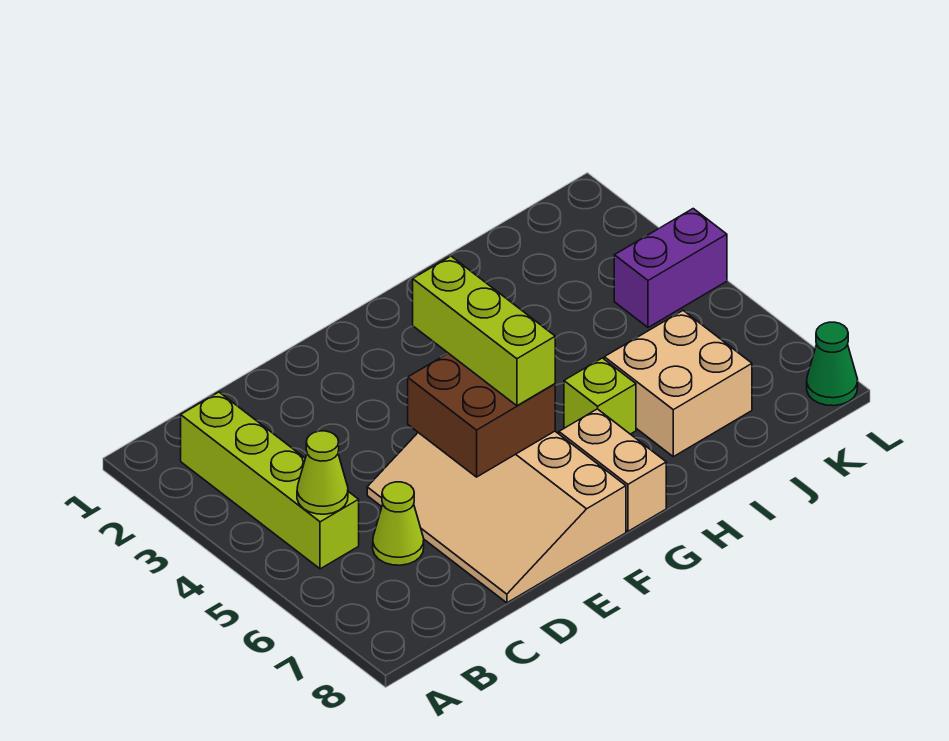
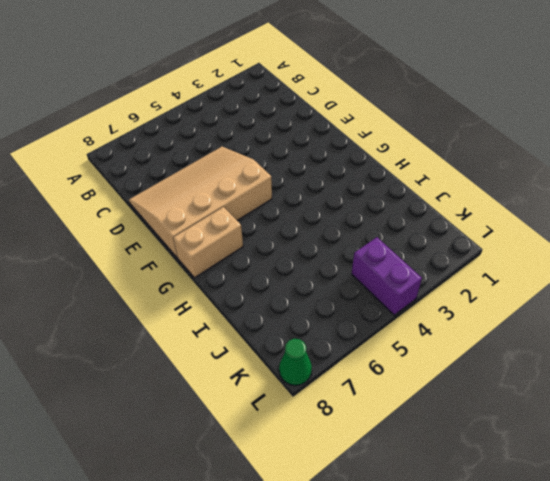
none -> lime 1x4 brick [181,392,359,569]
none -> lime 1x1 cone [373,482,424,565]

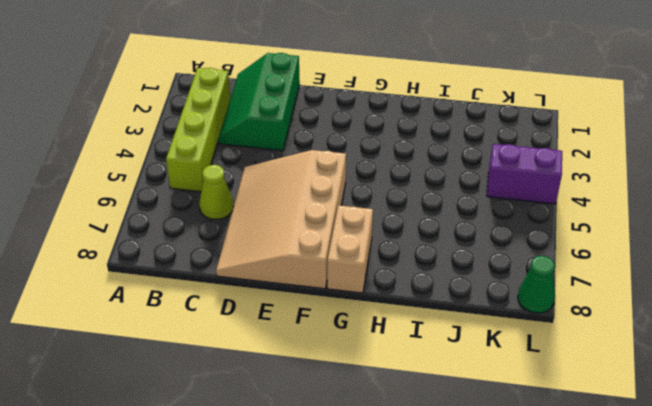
green 2x3 slope [218,53,300,151] -> none
none -> lime 1x1 brick [564,358,636,434]
none -> tan 2x2 brick [604,311,752,457]

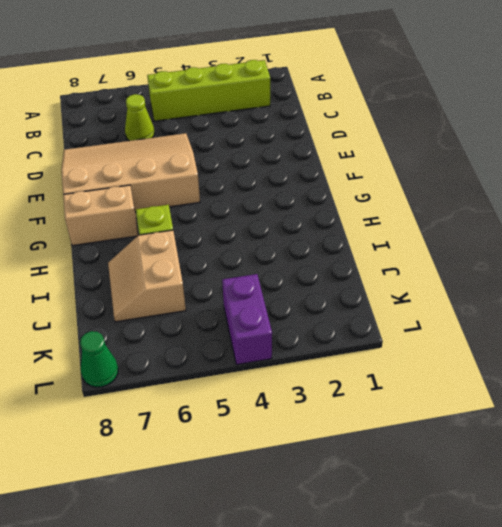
tan 2x2 slope [108,230,186,322] -> tan 2x2 brick [604,311,752,457]
none -> lime 1x1 cone [297,431,348,514]
none -> brown 2x2 brick [408,353,555,477]

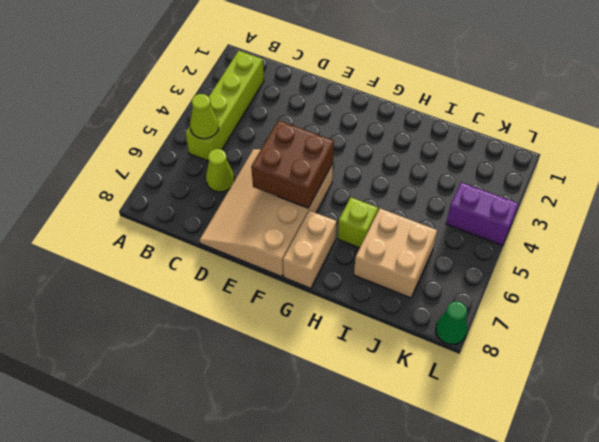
none -> lime 1x3 brick [413,256,555,406]

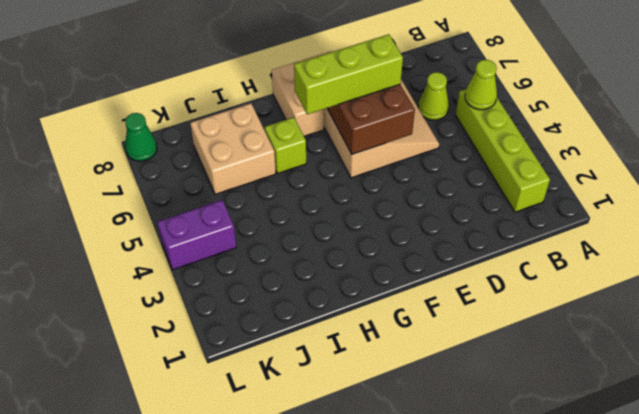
lime 1x3 brick [294,34,403,114] -> lime 1x3 brick turned to [413,256,555,406]

